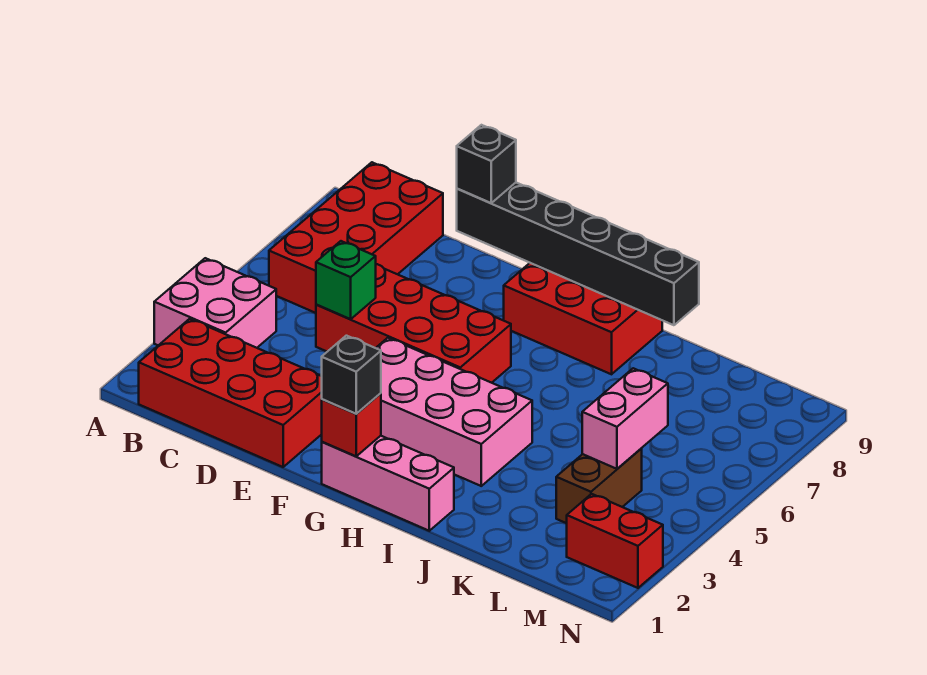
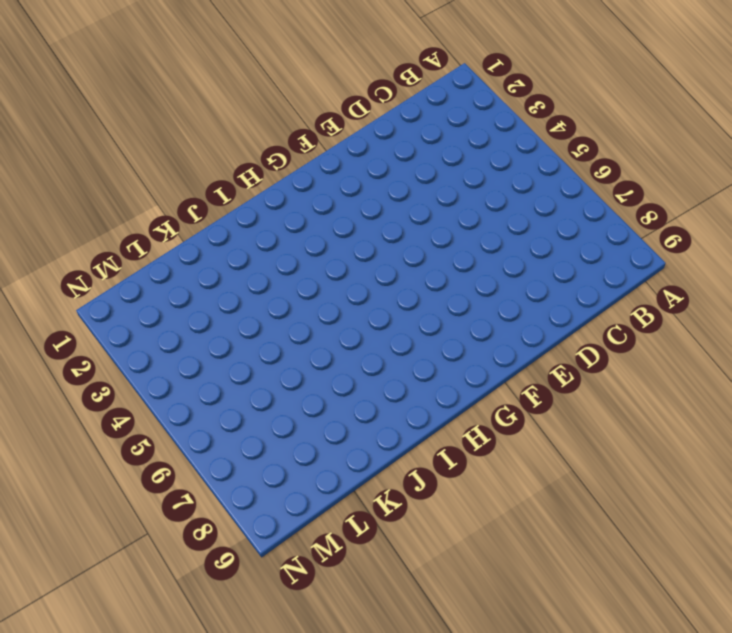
none -> pink 2x2 brick [154,258,276,348]
none -> red 2x4 brick [139,319,322,467]
none -> red 2x4 brick [269,162,443,313]

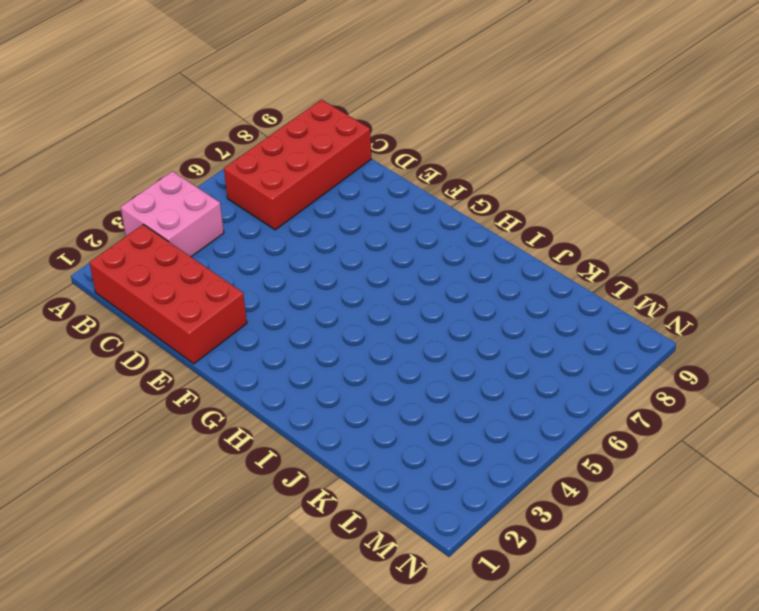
none -> red 2x4 brick [316,264,511,383]
none -> pink 2x4 brick [376,338,532,486]
none -> pink 1x3 brick [322,436,454,531]

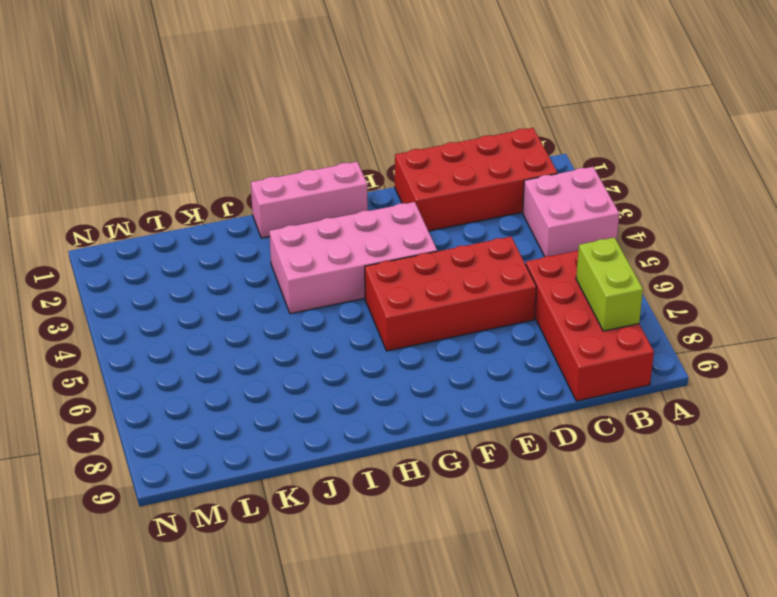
lime 1x2 brick [576,237,643,331] -> none
none -> red 2x3 brick [504,263,662,374]
none -> brown 1x2 brick [556,448,642,523]
none -> red 1x2 brick [567,494,663,588]

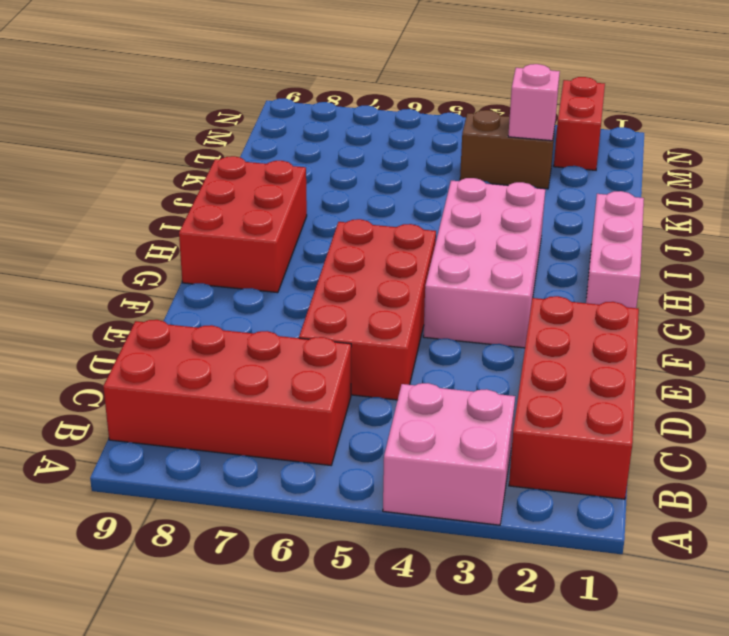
pink 1x1 brick [508,64,560,141] -> none
none -> green 1x1 brick [316,241,376,319]
none -> black 1x6 brick [457,183,699,325]
none -> red 1x1 brick [322,393,381,456]

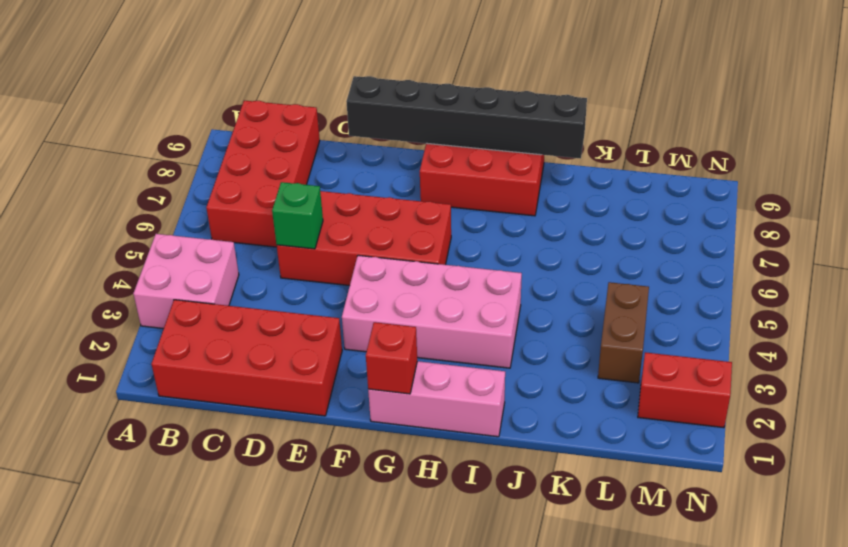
none -> pink 1x2 brick [582,368,668,469]
none -> black 1x1 brick [457,125,516,203]
none -> black 1x1 brick [322,336,381,414]

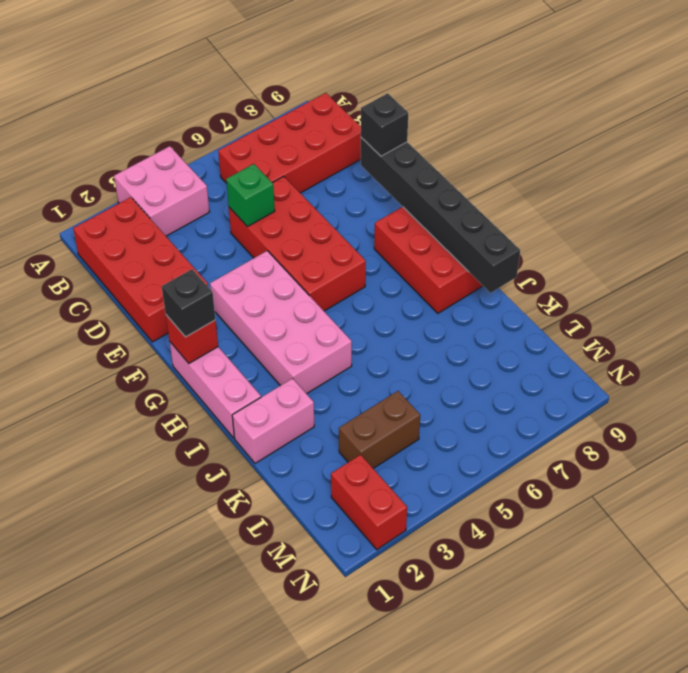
pink 1x2 brick [232,378,314,463] -> pink 1x2 brick moved to [582,368,668,469]

